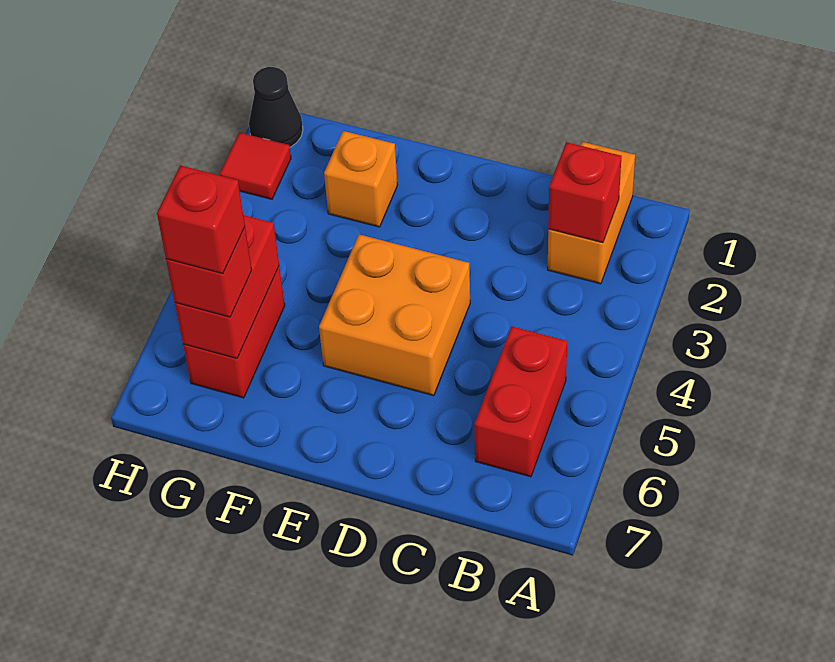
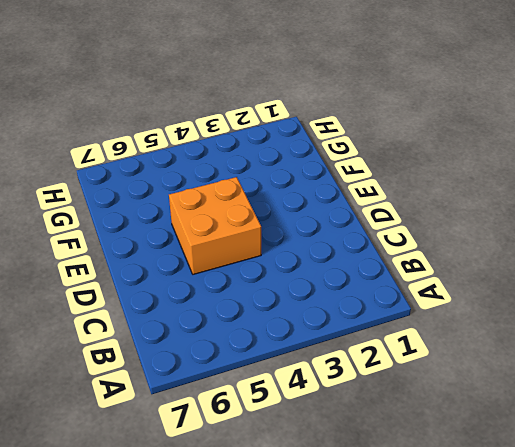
none -> orange 1x2 brick [548,142,635,284]
none -> red 1x2 brick [474,326,567,477]

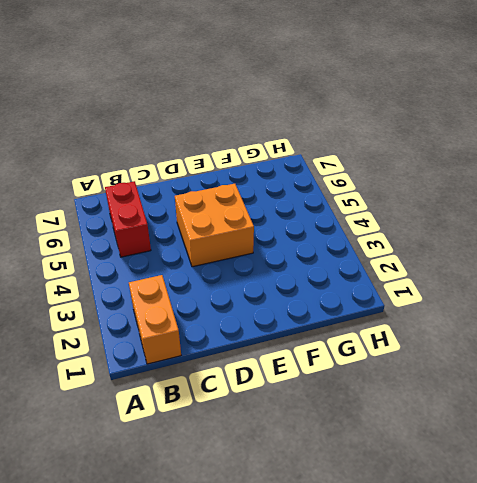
none -> orange 1x1 brick [324,131,397,227]
none -> red 1x2 brick [183,266,285,398]

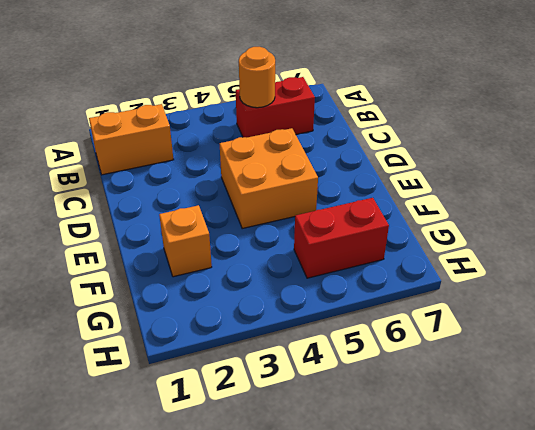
orange 1x1 round brick [239,47,275,108] -> none
none -> black 1x1 cone [249,67,303,147]
none -> red 1x1 tile [220,132,291,199]

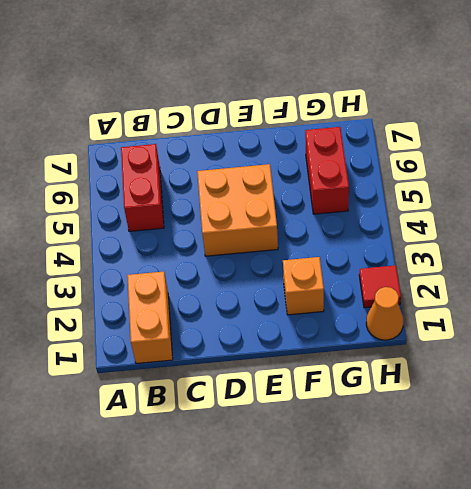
orange 1x1 cone [366,287,403,340] -> black 1x1 cone [249,67,303,147]
none -> red 1x1 brick [548,142,621,243]
none -> red 1x2 brick [175,215,279,358]

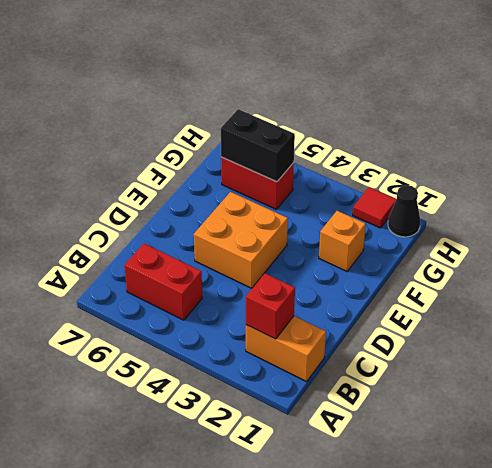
black 1x2 brick [221,109,295,182] -> red 1x2 brick [175,215,279,358]
none -> red 1x1 brick [166,227,252,317]
none -> red 1x1 brick [157,165,245,274]

